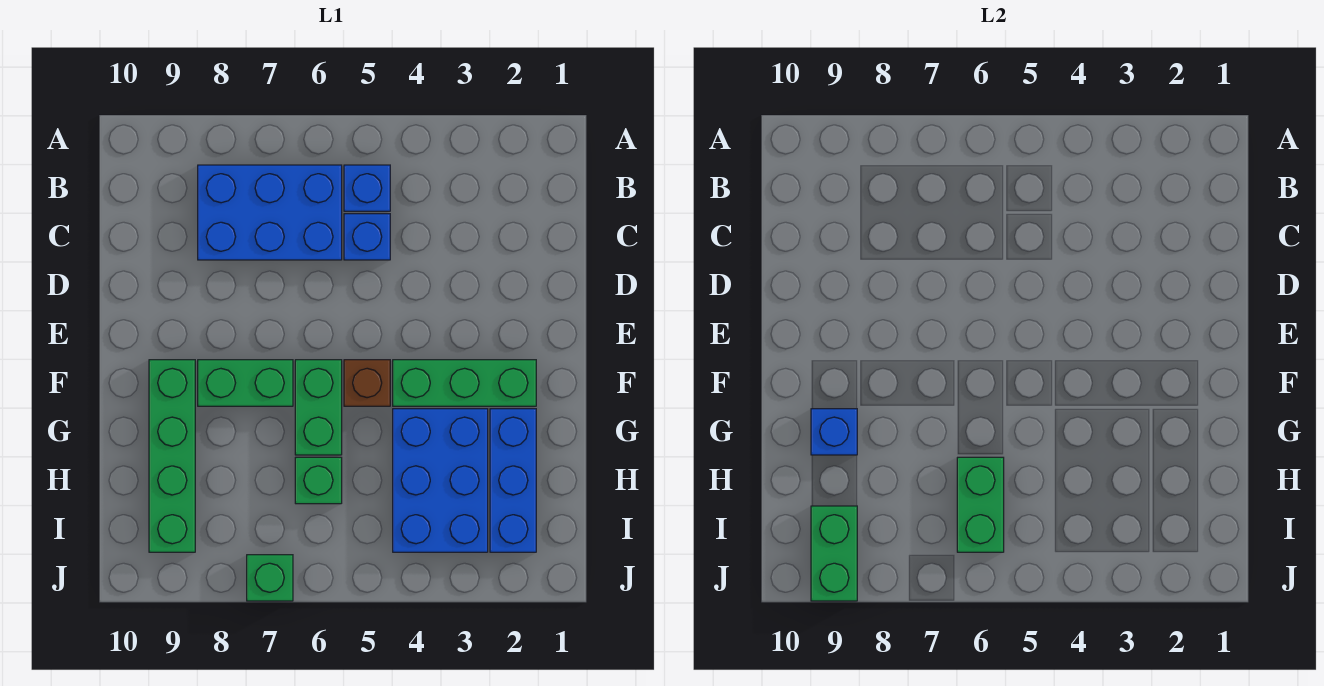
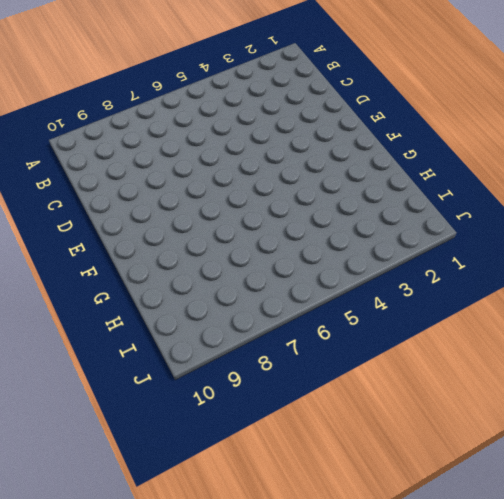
none -> blue 1x1 brick [344,165,390,211]
none -> blue 2x3 brick [198,165,342,260]
none -> blue 1x1 brick [344,214,390,260]

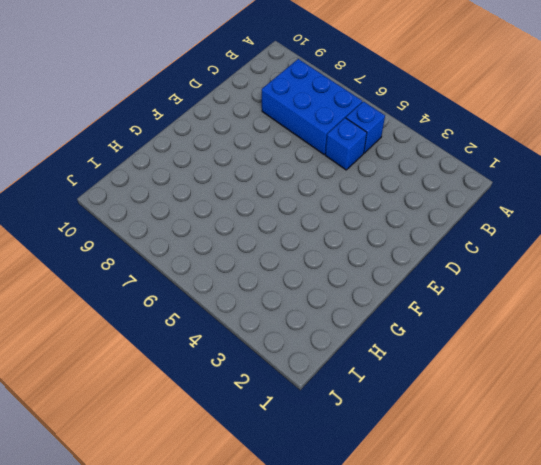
none -> green 1x3 brick [393,360,536,406]
none -> brown 1x1 brick [344,360,390,406]
none -> green 1x2 brick [295,360,342,455]

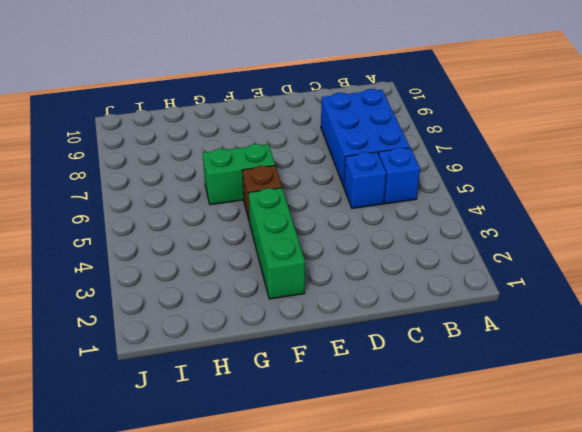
none -> green 1x2 brick [198,360,293,406]
none -> green 1x4 brick [149,360,195,552]
none -> blue 1x3 brick [490,409,536,552]

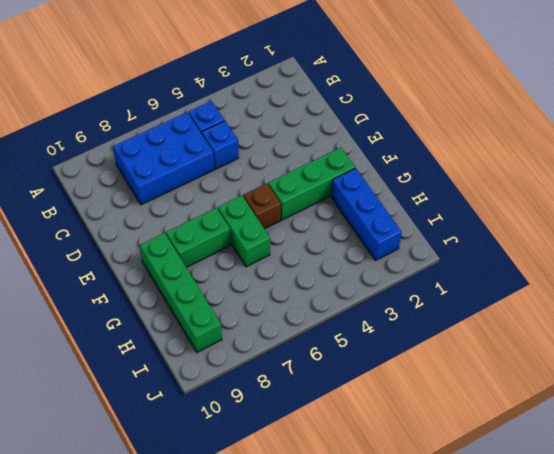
none -> blue 2x3 brick [393,409,488,552]
none -> green 1x1 brick [295,457,342,504]
none -> green 1x1 brick [247,555,293,601]

